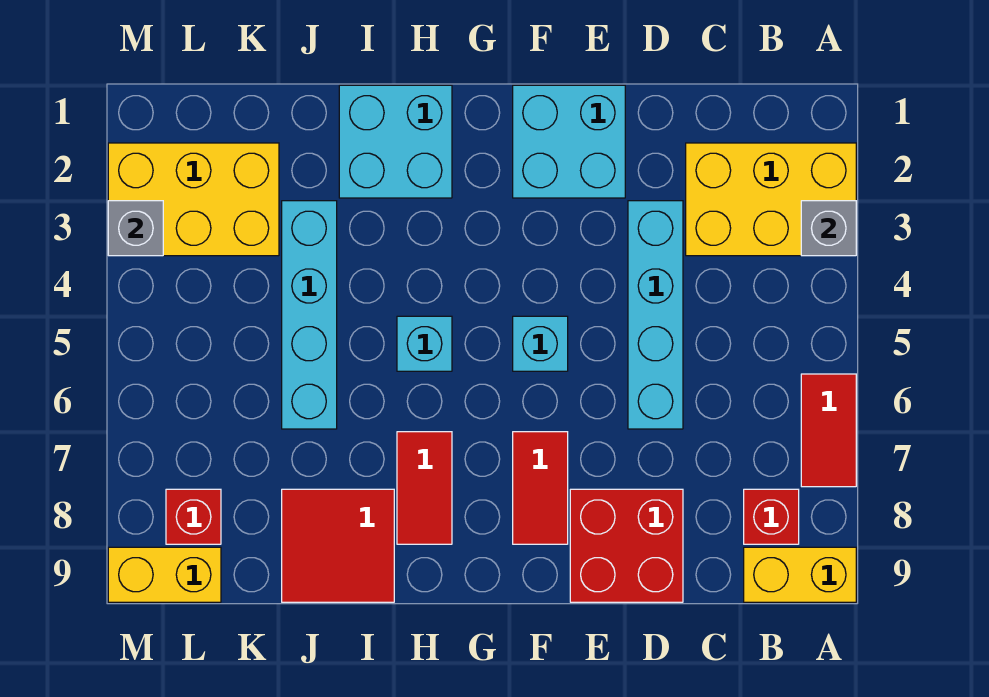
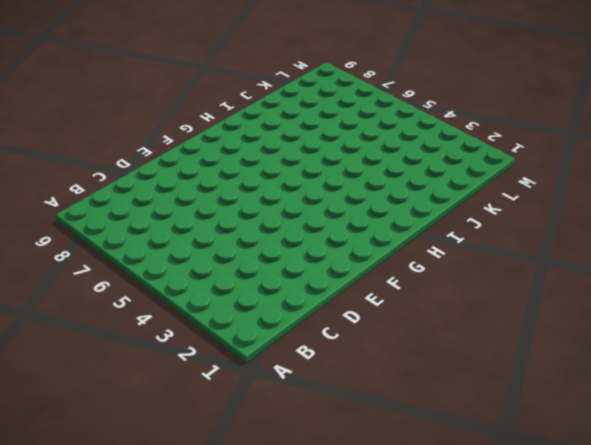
none -> yellow 2x3 brick [686,143,856,256]
none -> red 1x2 tile [801,374,856,487]
none -> yellow 1x2 brick [744,547,856,602]

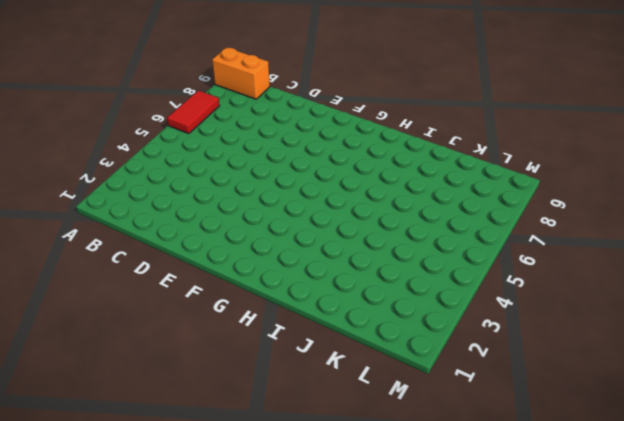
orange 1x2 brick [212,48,270,99] -> yellow 1x2 brick [744,547,856,602]
none -> yellow 2x3 brick [686,143,856,256]
none -> red 1x1 brick [744,489,799,544]
none -> cyan 1x4 brick [628,201,683,429]

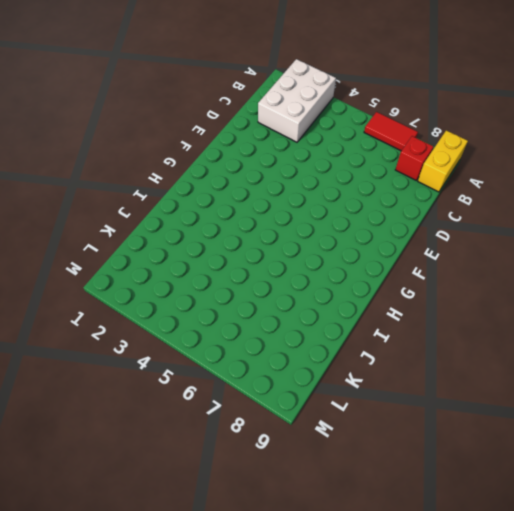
white 2x3 brick [258,59,336,142] -> yellow 2x3 brick [686,143,856,256]
none -> cyan 1x4 brick [628,201,683,429]
none -> red 2x2 brick [570,489,683,602]
none -> cyan 2x2 brick [513,85,625,198]

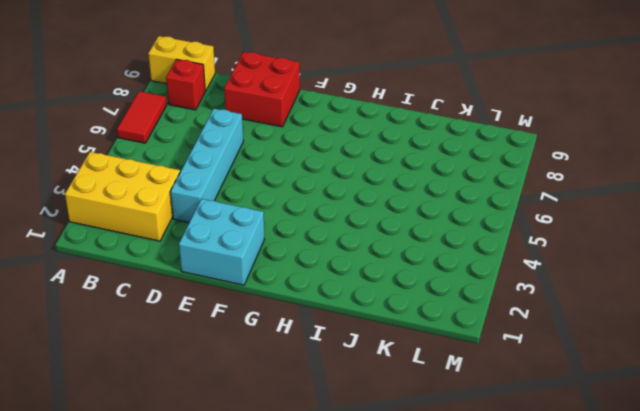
none -> cyan 1x1 brick [513,316,568,371]
none -> red 1x2 tile [513,432,568,544]
none -> cyan 2x2 brick [339,85,452,198]

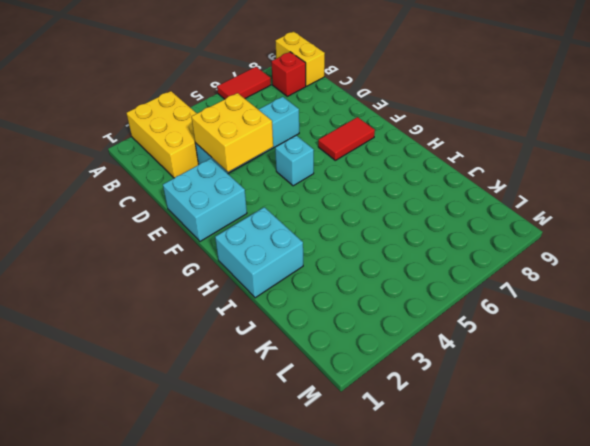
yellow 2x2 brick [191,93,273,172] -> none
none -> red 2x2 brick [570,489,683,602]
none -> cyan 1x1 brick [397,316,452,371]
none -> red 1x2 tile [397,432,452,544]

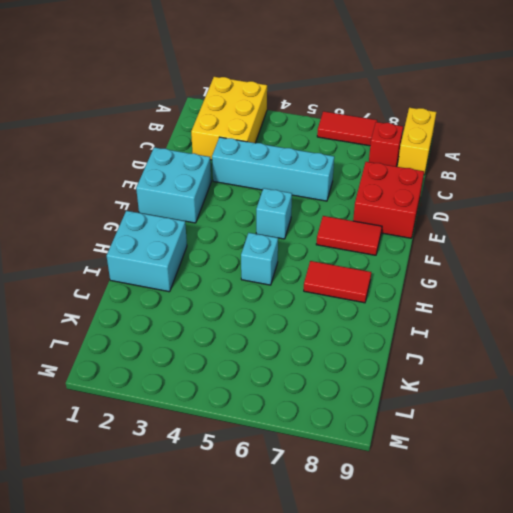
none -> red 2x2 tile [282,489,394,602]
none -> cyan 1x4 brick [282,201,337,429]
none -> yellow 2x3 brick [108,143,279,256]

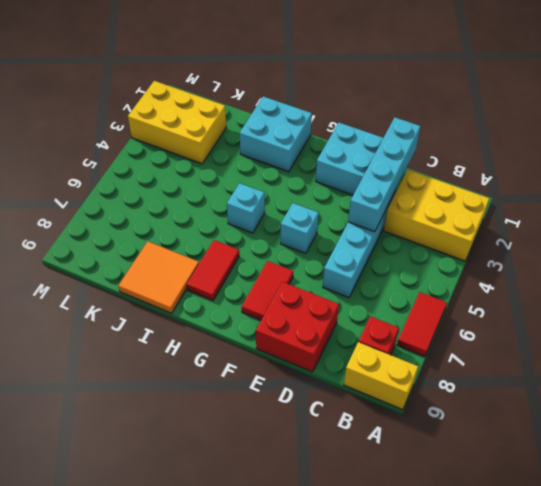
cyan 1x4 brick [348,117,421,232] -> cyan 1x4 brick moved to [282,201,337,429]
orange 2x2 tile [118,241,199,313] -> red 2x2 tile [282,489,394,602]
none -> red 1x1 brick [166,489,221,544]
none -> yellow 1x2 brick [108,547,221,602]
none -> grey 1x1 brick [801,201,856,256]

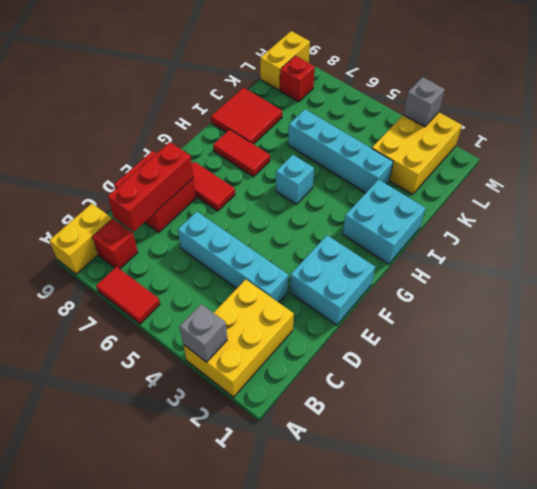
red 1x3 brick [108,142,193,232] -> none
none -> cyan 1x1 brick [513,316,568,371]

